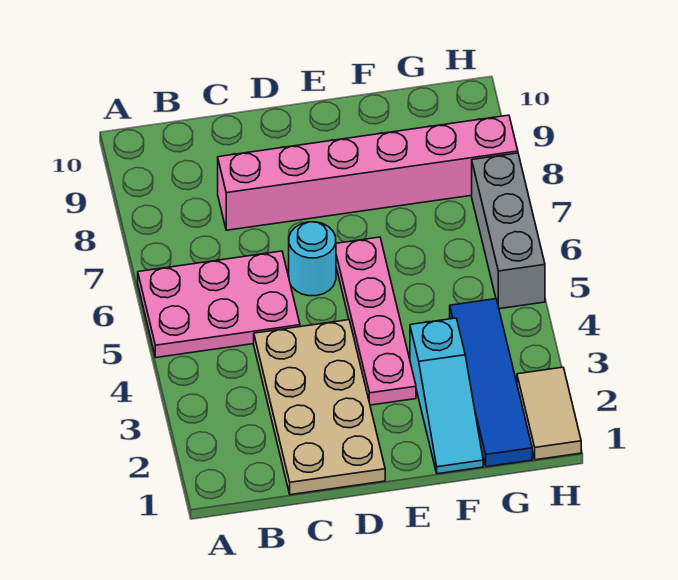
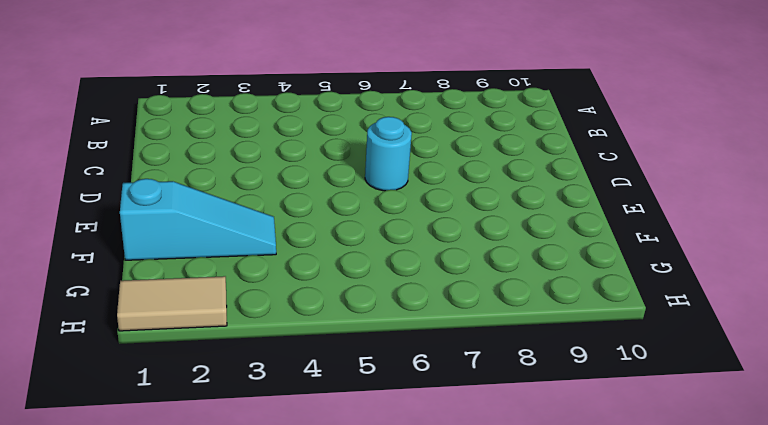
cyan 1x3 slope [120,179,276,260] -> cyan 1x3 slope turned to [410,318,483,474]
none -> pink 2x3 plate [138,251,300,358]
none -> tan 2x4 plate [254,320,385,495]

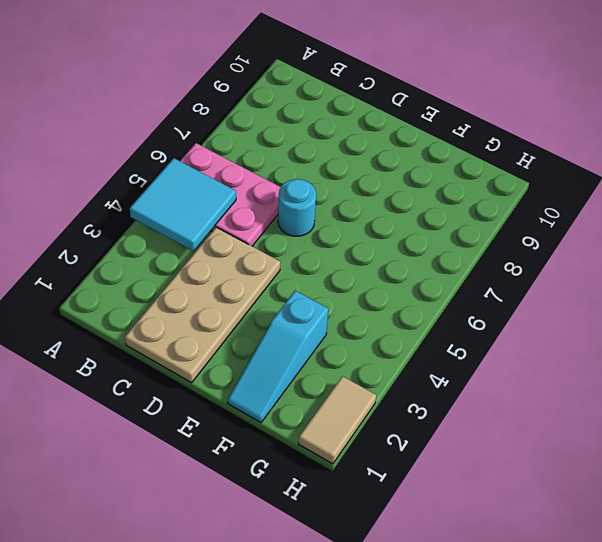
cyan 2x2 tile [130,158,236,251] -> none
none -> pink 1x6 brick [218,115,518,230]
none -> pink 1x4 plate [336,237,416,405]

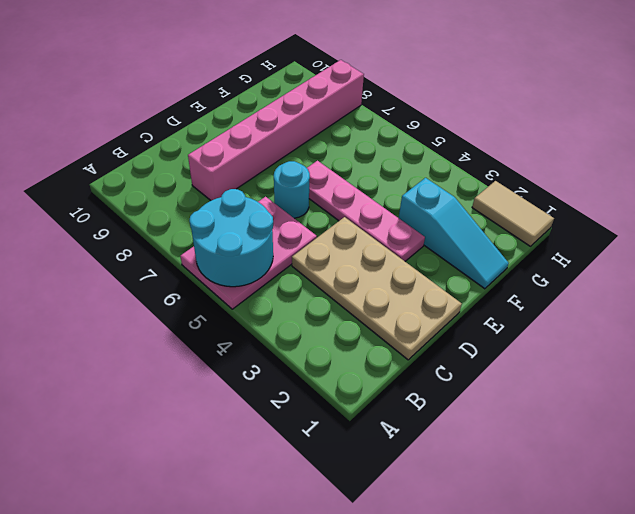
cyan 2x2 round brick [190,189,273,287] -> none
none -> blue 1x4 tile [450,299,532,467]
none -> grey 1x3 brick [472,153,545,309]

